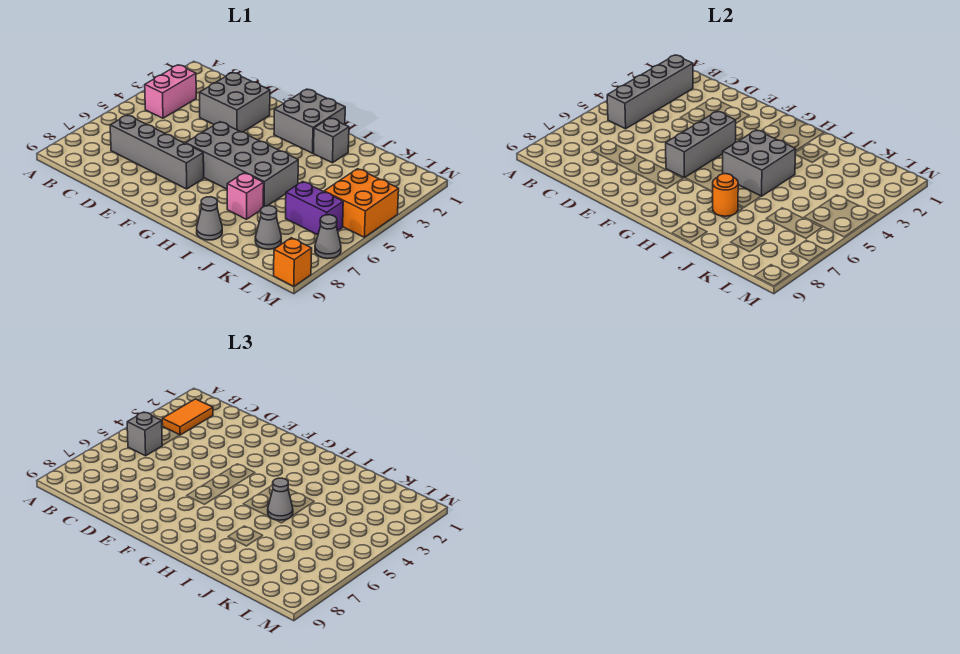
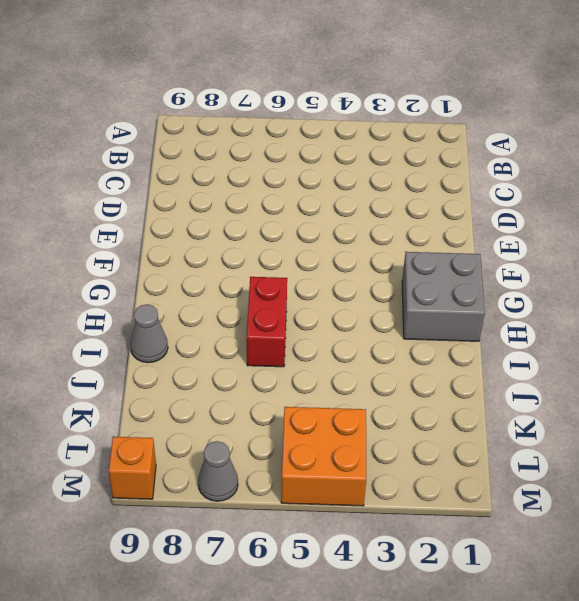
red 1x2 brick [247,277,287,367] -> grey 2x4 brick [186,122,298,207]
none -> pink 1x2 brick [145,65,196,118]
none -> grey 1x4 brick [110,115,204,189]
none -> grey 2x2 brick [200,73,270,132]

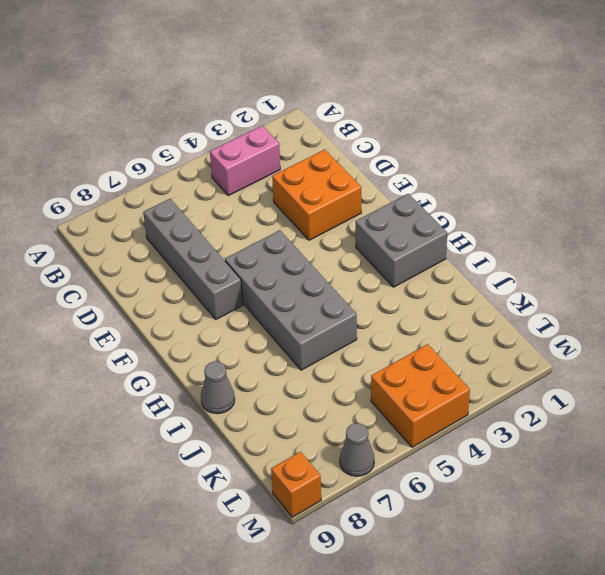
orange 2x2 brick [272,149,361,240] -> grey 2x2 brick [200,73,270,132]
none -> grey 1x1 brick [314,118,349,163]
none -> pink 1x1 brick [227,173,264,219]
none -> purple 1x2 brick [286,181,343,235]

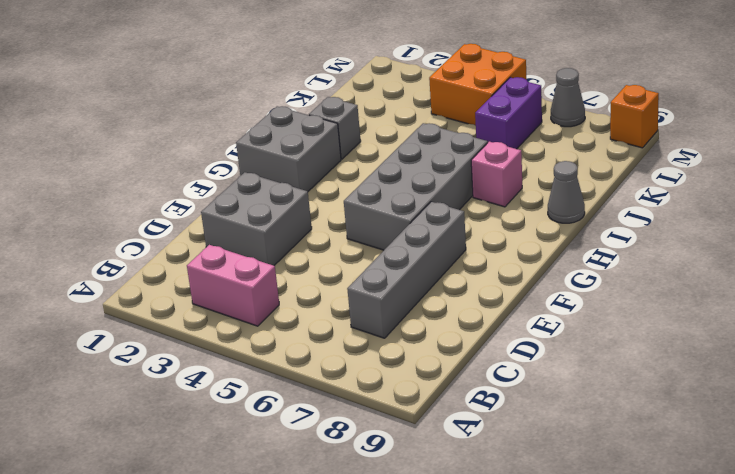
none -> grey 1x1 cone [255,206,281,249]
none -> grey 1x4 brick [607,55,693,129]
none -> grey 1x3 brick [666,111,736,178]

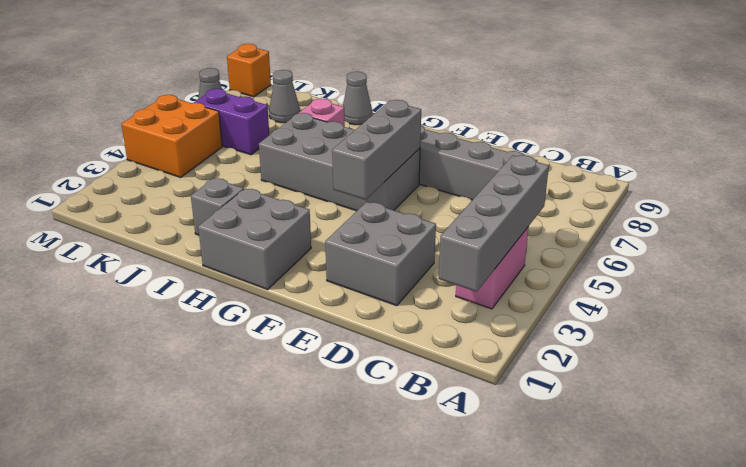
none -> grey 2x2 brick [723,130,795,196]
none -> orange 1x1 round brick [712,174,738,216]
none -> orange 1x2 tile [162,399,213,435]

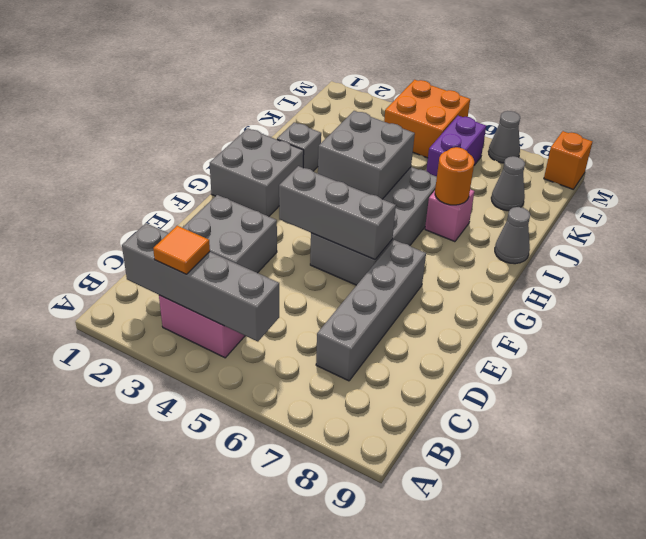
orange 1x1 tile [153,225,210,274] -> orange 1x2 tile [162,399,213,435]
none -> grey 1x1 brick [127,412,162,456]
none -> grey 1x1 cone [268,478,293,520]

